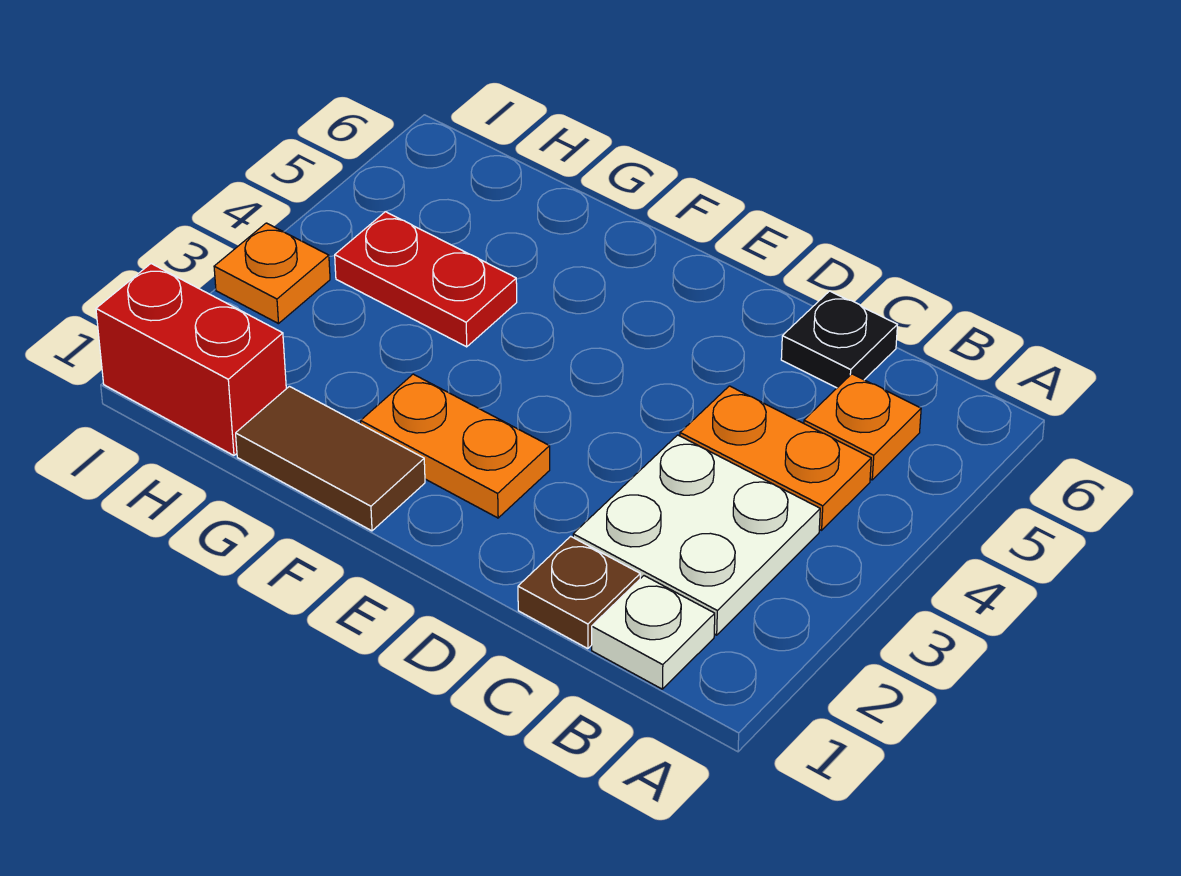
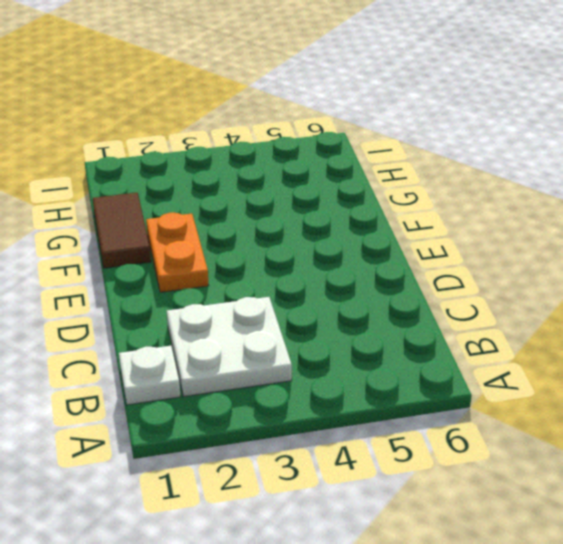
none -> orange 1x2 plate [680,386,871,530]
none -> orange 1x1 plate [804,374,921,480]

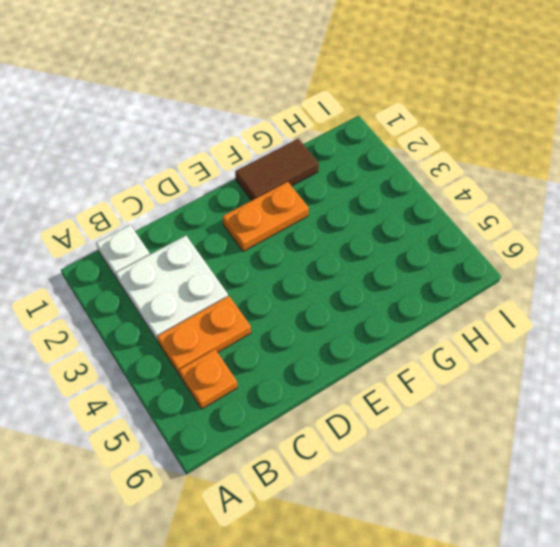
none -> brown 1x1 plate [518,536,640,649]
none -> black 1x1 plate [781,291,897,388]

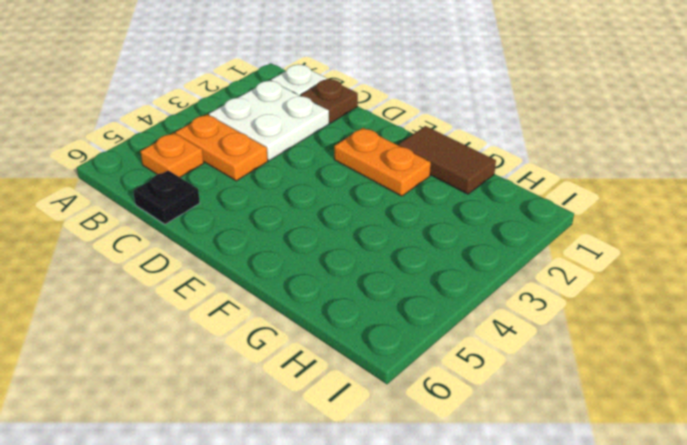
none -> red 1x2 plate [335,212,517,347]
none -> red 1x2 brick [96,264,286,455]

